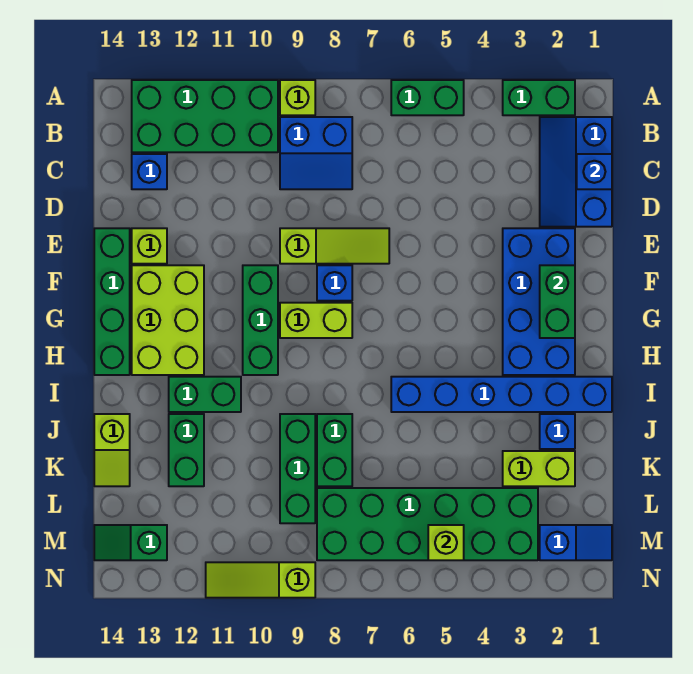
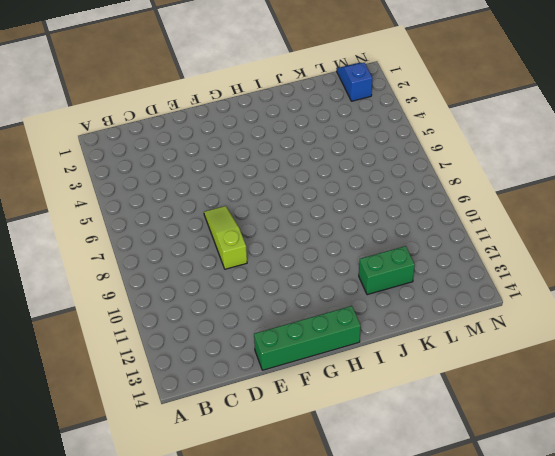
none -> green 1x2 brick [503,80,575,115]
none -> green 1x2 brick [391,80,464,115]
none -> lime 1x1 brick [280,80,315,115]
none -> green 2x4 brick [132,80,278,152]

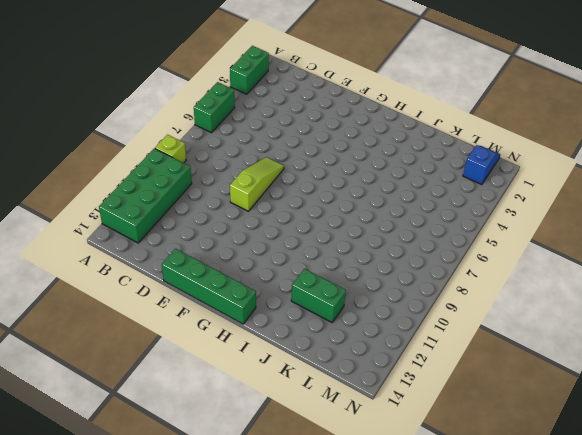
none -> blue 2x3 slope [540,117,612,227]
none -> blue 2x2 slope [280,117,352,189]
none -> blue 1x1 brick [132,154,167,189]
none -> blue 2x4 brick [503,228,575,375]

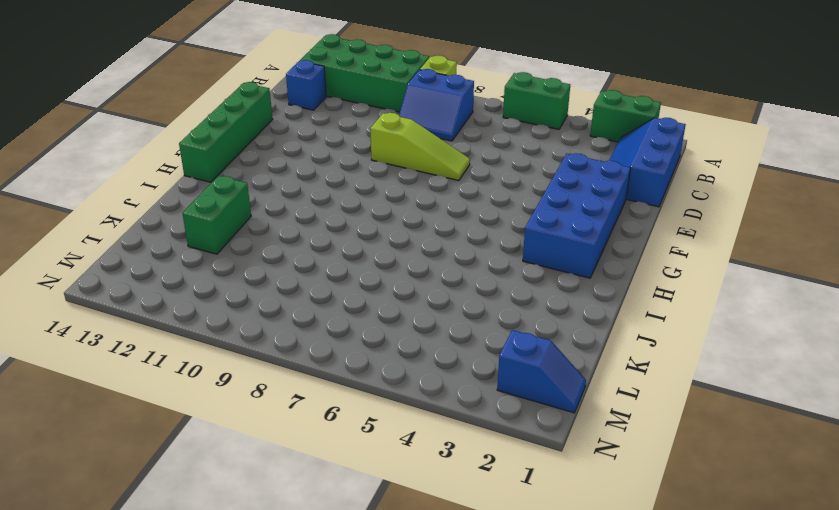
none -> lime 1x1 brick [132,228,167,264]
none -> blue 1x1 brick [317,265,352,301]
none -> green 1x3 brick [243,265,278,375]
none -> lime 2x3 brick [132,265,204,375]

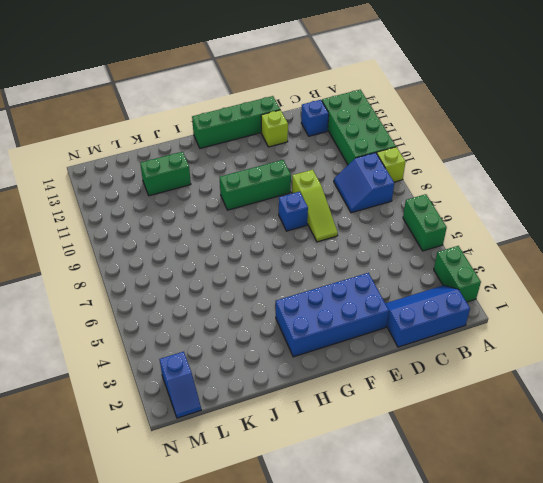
none -> lime 2x3 brick [132,265,204,375]
none -> lime 1x2 brick [280,303,352,338]
none -> blue 1x6 brick [391,377,612,412]
none -> green 1x2 brick [169,377,241,412]

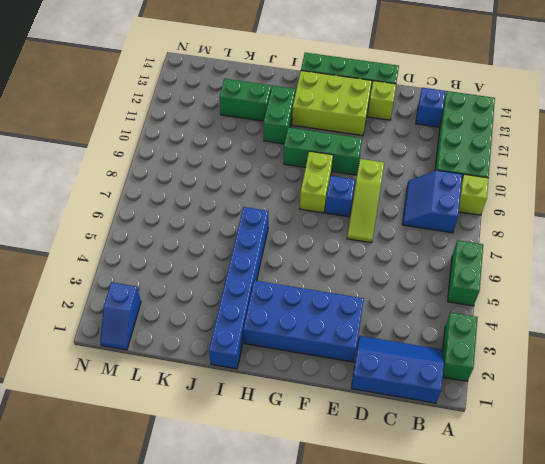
none -> blue 1x1 brick [540,414,575,449]
none -> green 1x2 brick [317,414,352,486]
none -> green 1x3 brick [280,414,315,523]
none -> lime 1x2 slope [94,414,130,486]

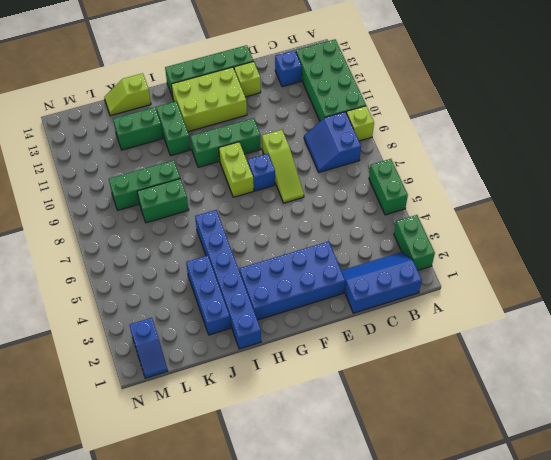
blue 1x3 brick [186,256,231,335] -> blue 1x1 brick [540,414,575,449]
none -> lime 1x2 brick [503,451,575,486]
none -> green 2x6 brick [317,488,538,560]
none -> green 1x2 slope [94,525,167,560]
none -> lime 1x3 slope [206,562,315,598]

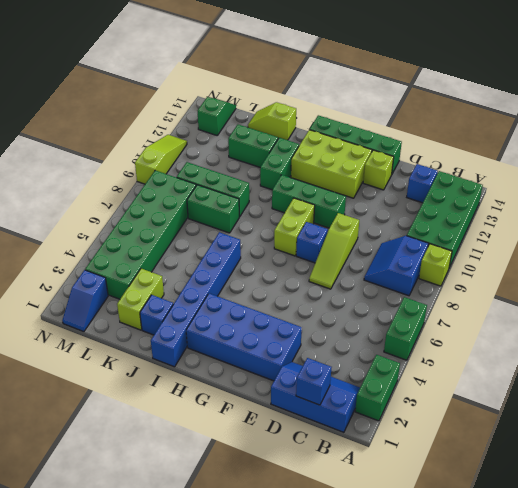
none -> green 1x2 brick [540,265,575,338]
none -> lime 1x1 brick [428,525,464,560]

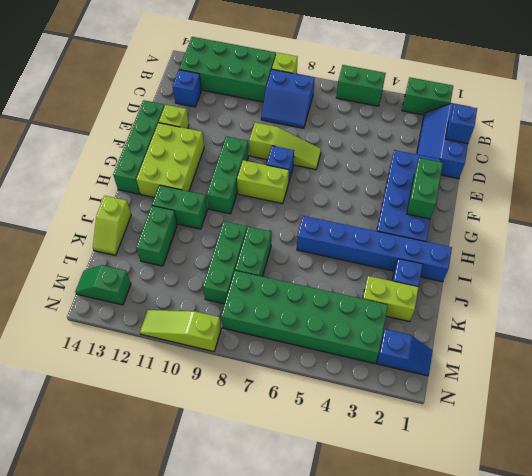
none -> lime 1x1 brick [428,525,464,560]

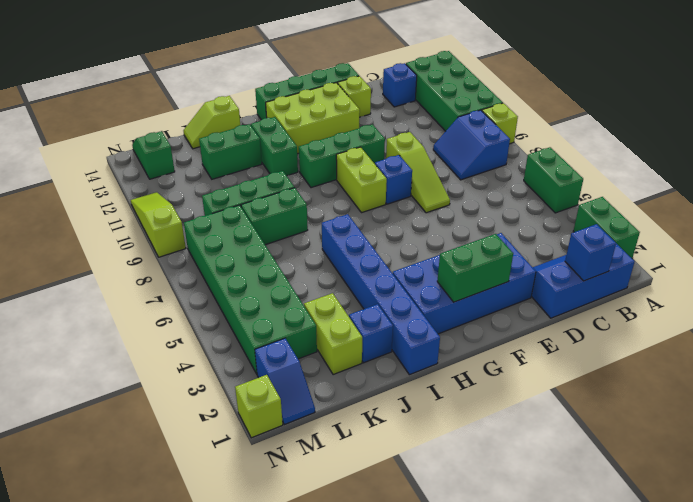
lime 1x1 brick [235,375,283,438] -> lime 1x1 brick moved to [428,525,464,560]

